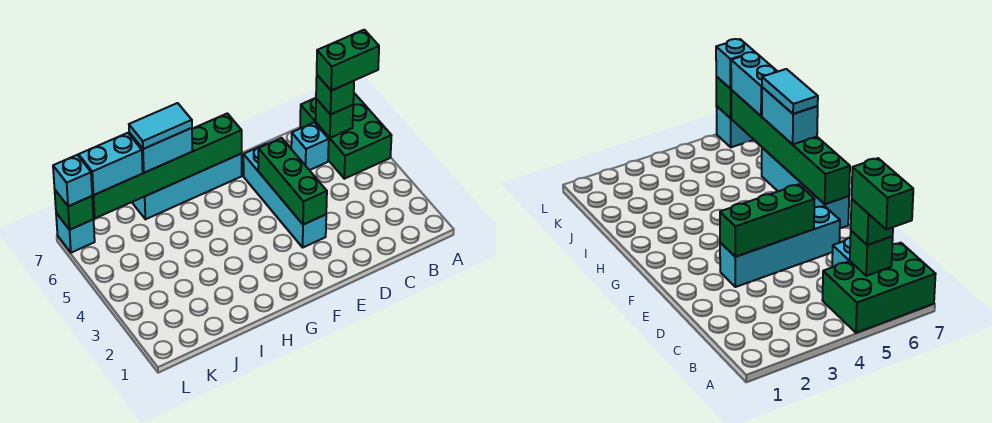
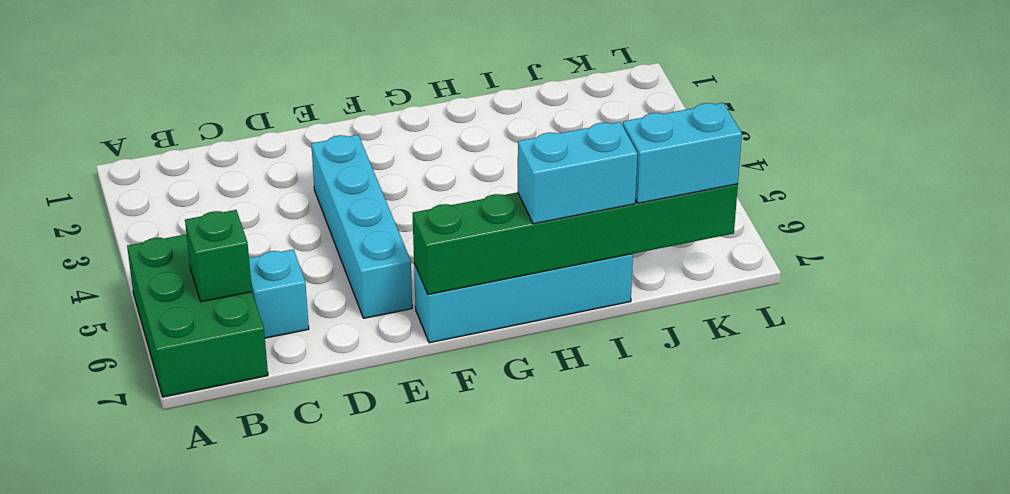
none -> cyan 1x1 brick [56,213,95,253]
none -> green 1x3 brick [258,138,327,225]
none -> green 1x1 brick [55,190,93,230]

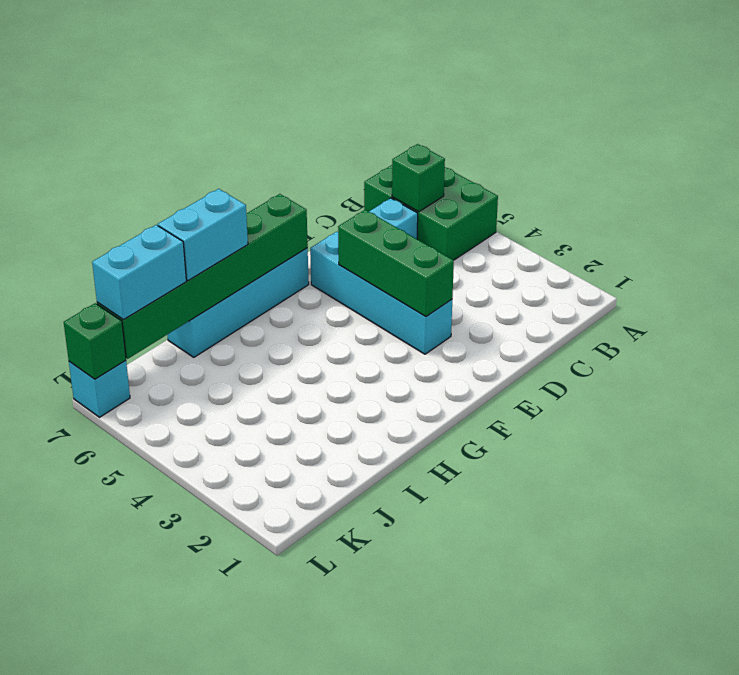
none -> green 1x1 brick [316,75,354,115]
none -> cyan 1x1 brick [53,155,92,206]
none -> green 1x2 brick [317,30,379,91]

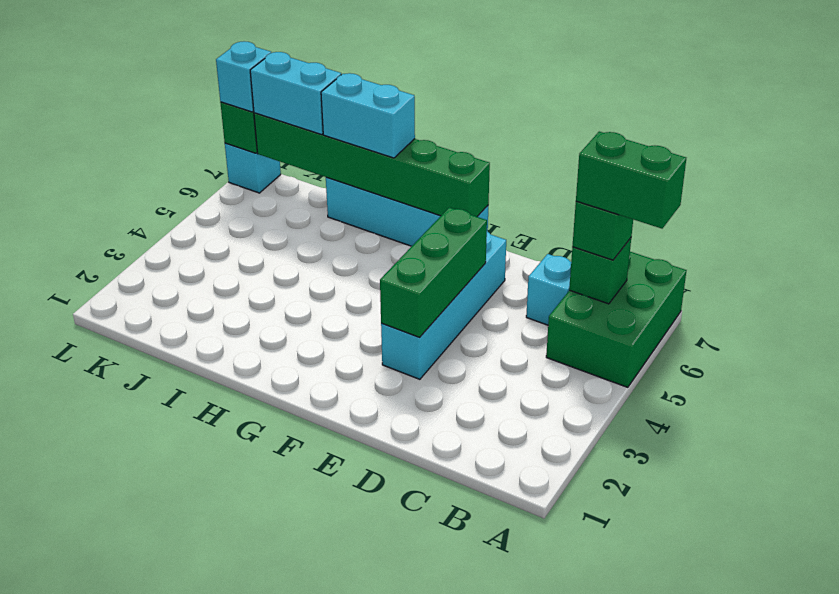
none -> cyan 1x2 tile [129,103,192,149]

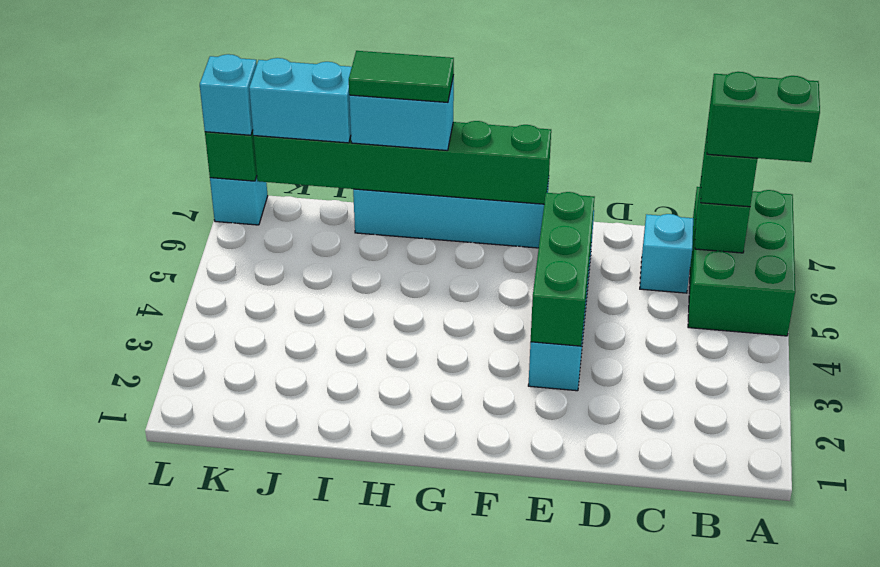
green 1x2 tile [349,51,454,102] -> cyan 1x2 tile [129,103,192,149]

